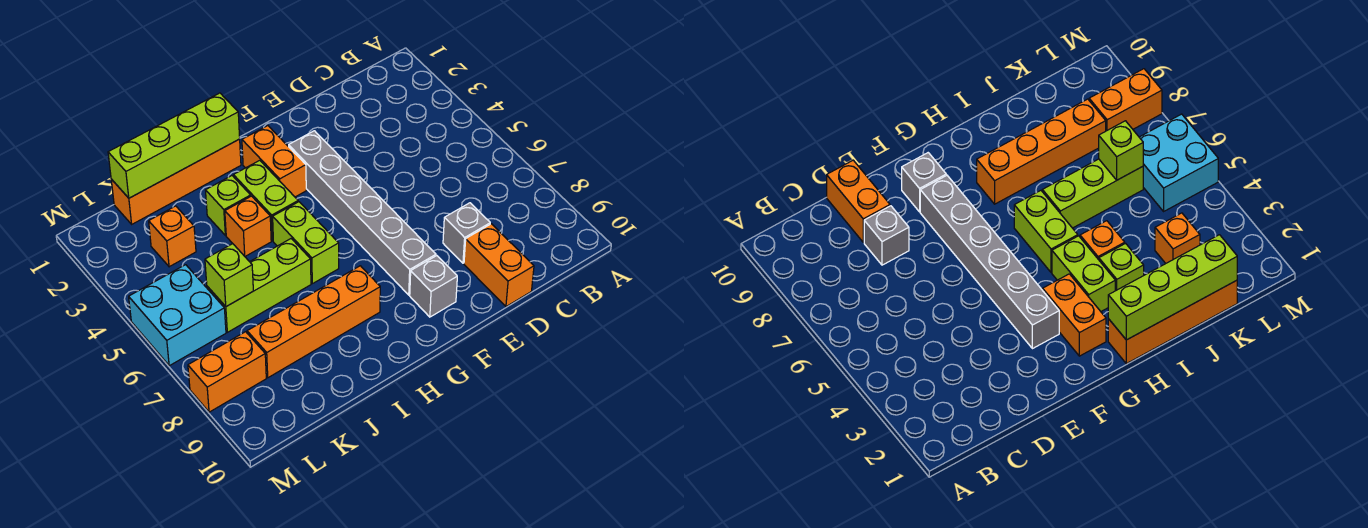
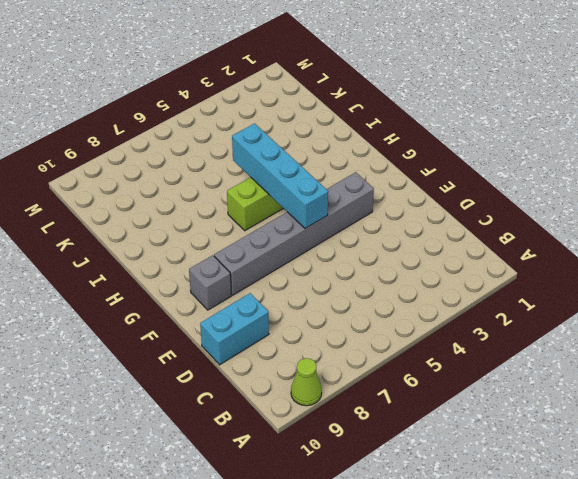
lime 1x1 cone [291,358,322,406] -> none
cyan 1x2 brick [200,293,269,365] -> orange 1x2 brick [464,224,534,307]
cyan 1x4 brick [232,124,328,228] -> none
none -> grey 1x1 brick [443,203,490,263]
none -> orange 1x2 brick [242,126,306,197]
none -> orange 1x4 brick [111,139,241,224]

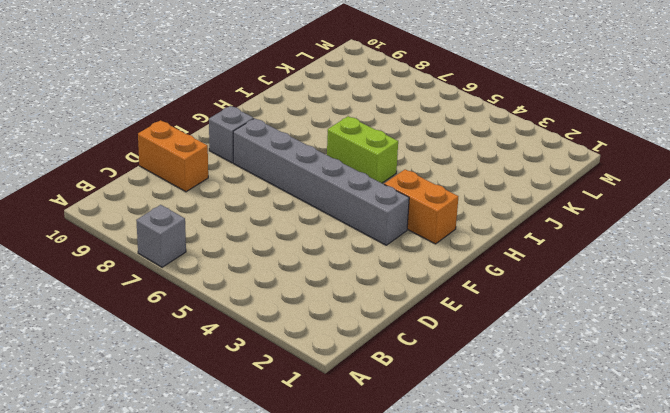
grey 1x1 brick [136,205,186,267] -> grey 1x1 brick moved to [443,203,490,263]
none -> orange 1x4 brick [111,139,241,224]
none -> lime 1x2 brick [233,160,298,241]
none -> orange 1x4 brick [247,266,380,378]

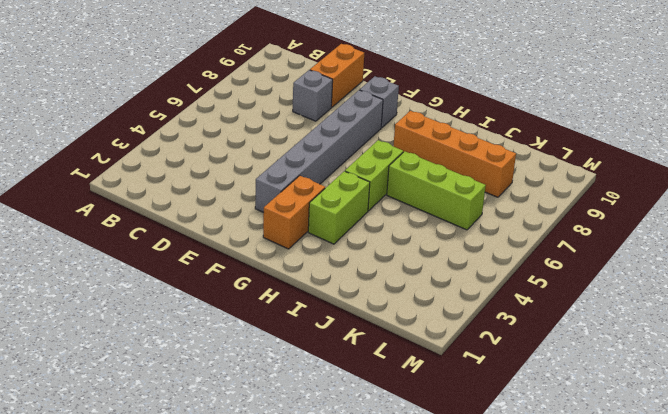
none -> orange 1x4 brick [111,139,241,224]
none -> lime 1x1 brick [206,176,251,235]
none -> orange 1x1 brick [225,196,271,256]

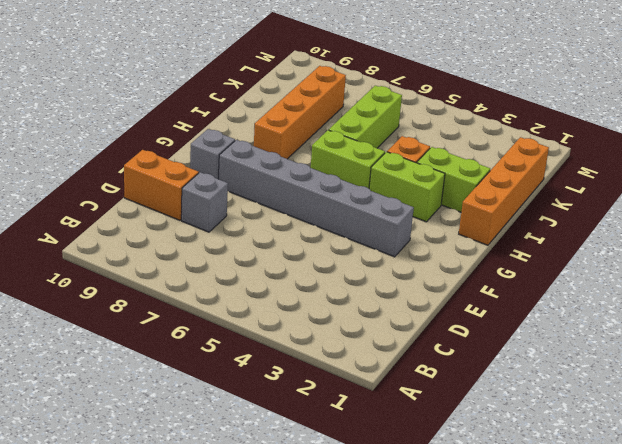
lime 1x2 brick [417,147,490,212] -> lime 1x1 brick [206,176,251,235]
none -> orange 1x2 brick [242,126,306,197]
none -> orange 1x1 brick [149,206,196,267]
none -> cyan 2x2 brick [129,265,226,366]

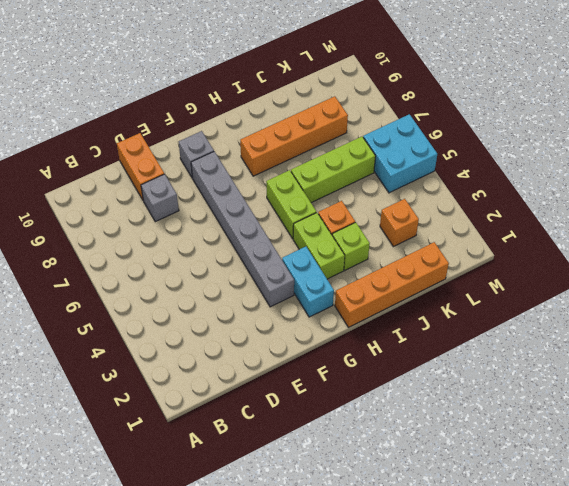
cyan 1x2 brick [282,247,334,317] -> orange 1x2 brick [242,126,306,197]
none -> orange 1x2 brick [188,332,266,412]
none -> lime 1x4 brick [108,93,240,198]
none -> lime 1x1 brick [205,244,253,306]

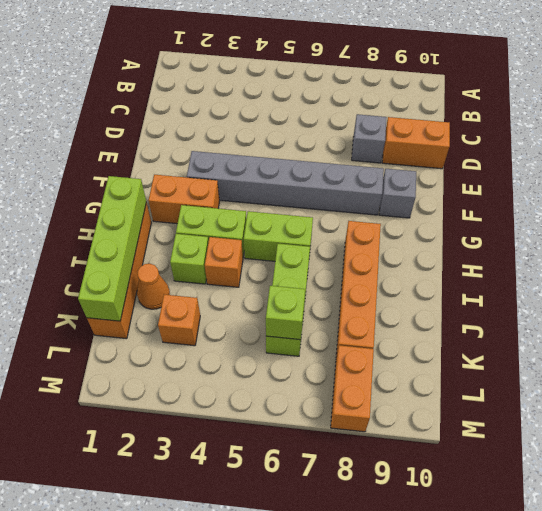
orange 1x1 cone [137,264,170,309] -> none
none -> cyan 2x2 brick [129,265,226,366]

